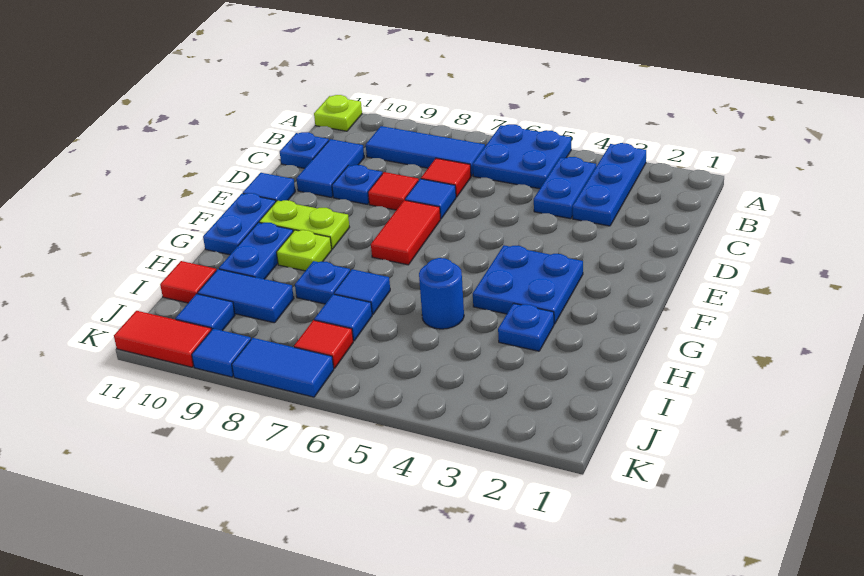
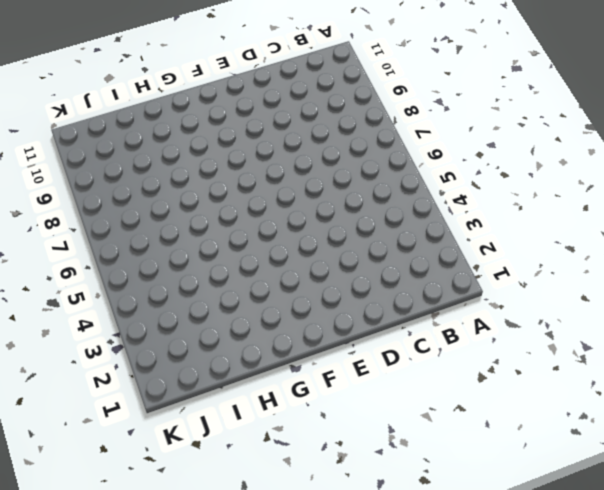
none -> blue 1x3 plate [573,143,646,226]
none -> blue 2x2 plate [473,124,571,189]
none -> lime 1x1 plate [314,95,362,131]
none -> blue 1x2 plate [534,157,596,219]

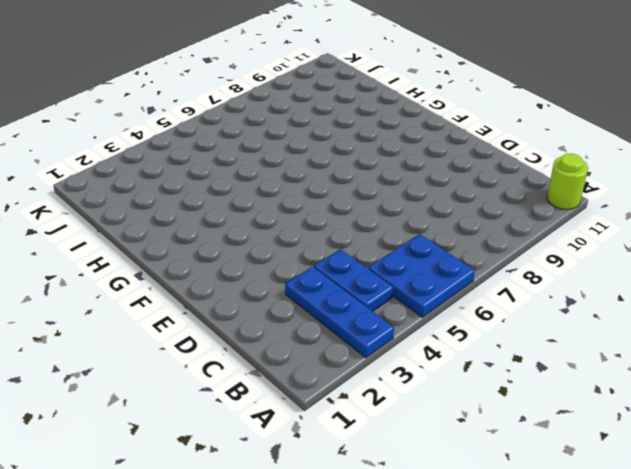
lime 1x1 round brick [547,154,588,209] -> lime 1x1 plate [314,95,362,131]
none -> blue 1x3 tile [366,126,485,176]
none -> red 1x1 tile [421,158,471,197]
none -> blue 1x2 tile [296,139,364,197]
none -> blue 1x1 plate [280,132,329,168]

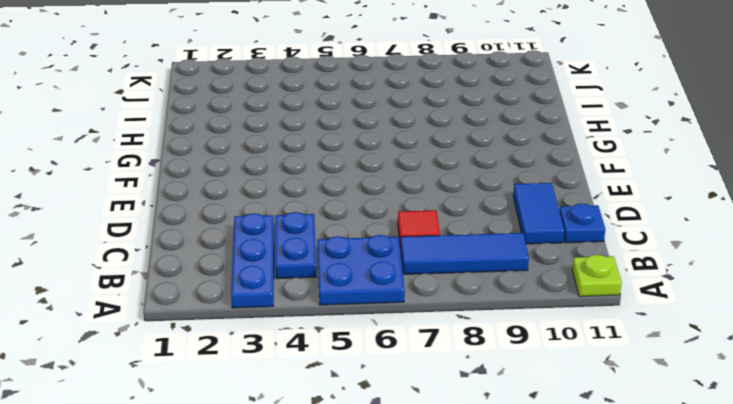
none -> blue 1x1 tile [405,179,456,219]
none -> red 1x1 tile [368,172,419,210]
none -> blue 1x1 plate [332,165,382,205]
none -> red 1x2 tile [371,200,441,265]

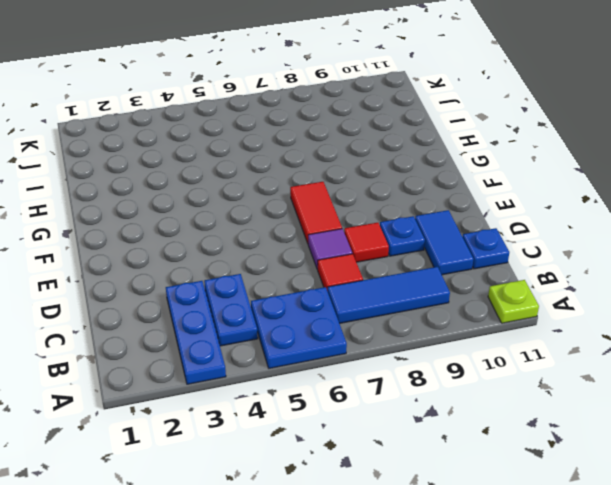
purple 1x1 tile [308,229,352,269] -> blue 1x1 tile [405,179,456,219]
none -> blue 1x1 tile [243,173,295,201]
none -> blue 2x2 plate [473,245,583,324]
none -> lime 1x2 plate [259,200,350,249]
none -> blue 1x2 plate [203,193,276,255]

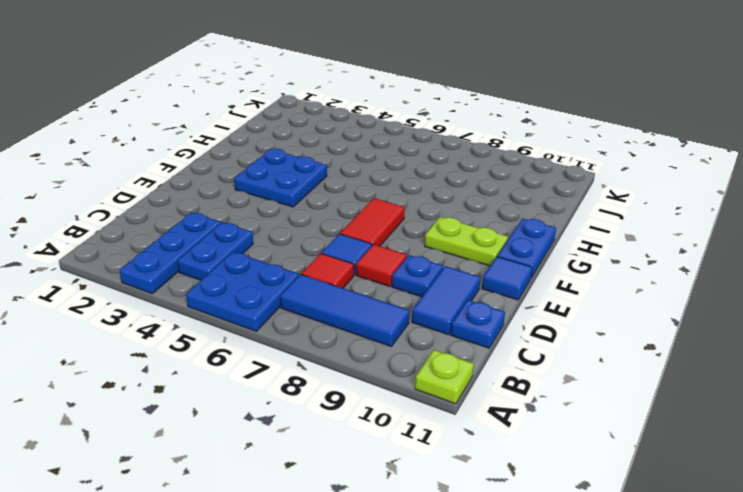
none -> lime 1x1 plate [276,230,332,271]
none -> blue 1x2 plate [219,222,293,279]
none -> blue 1x1 plate [498,303,554,351]
none -> blue 1x1 round brick [419,258,464,329]

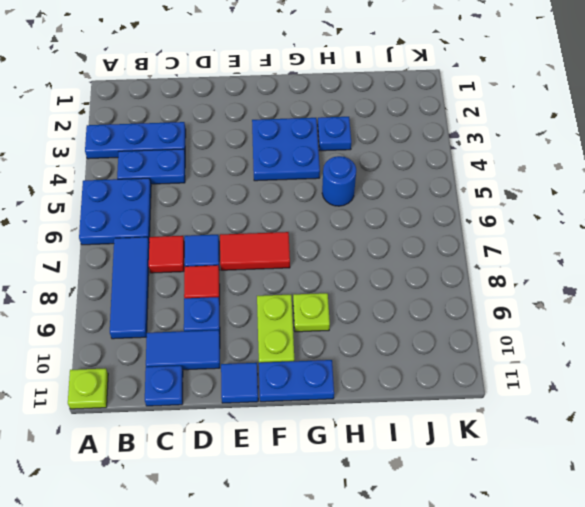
none -> blue 1x2 plate [219,222,293,279]
none -> blue 1x1 tile [334,269,390,315]
none -> blue 1x1 plate [295,261,350,304]
none -> blue 1x1 tile [314,294,372,341]

